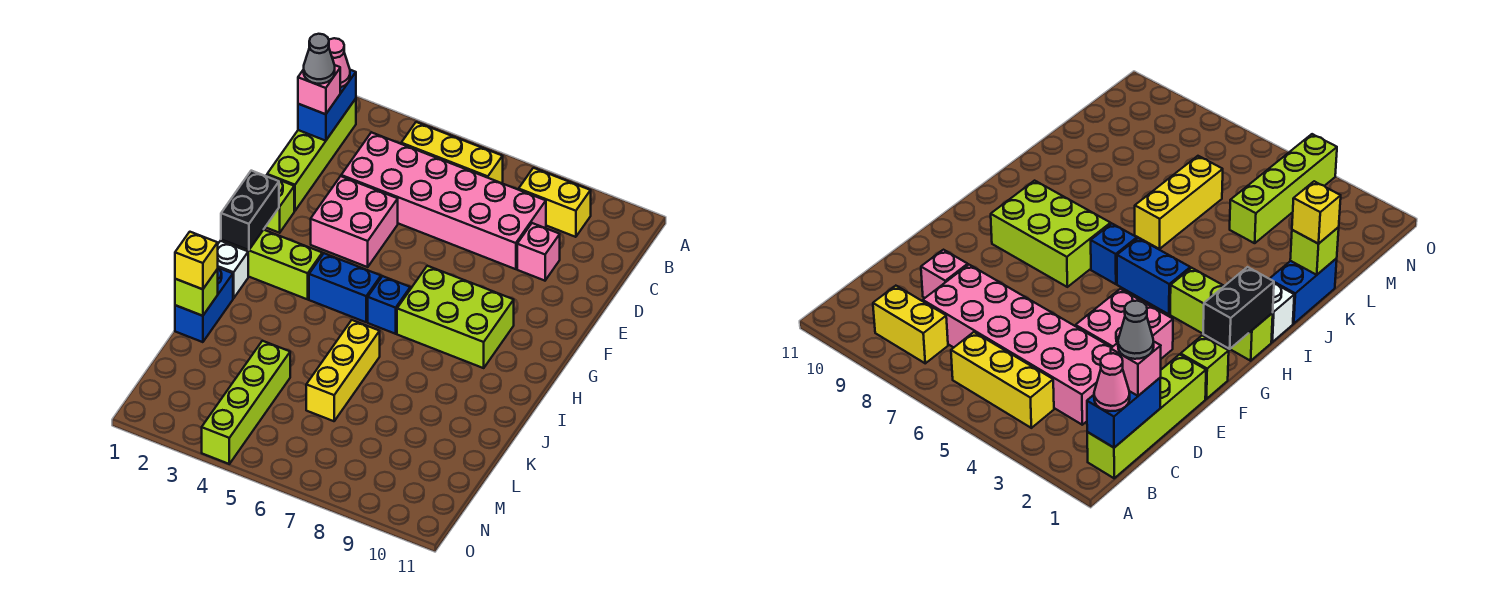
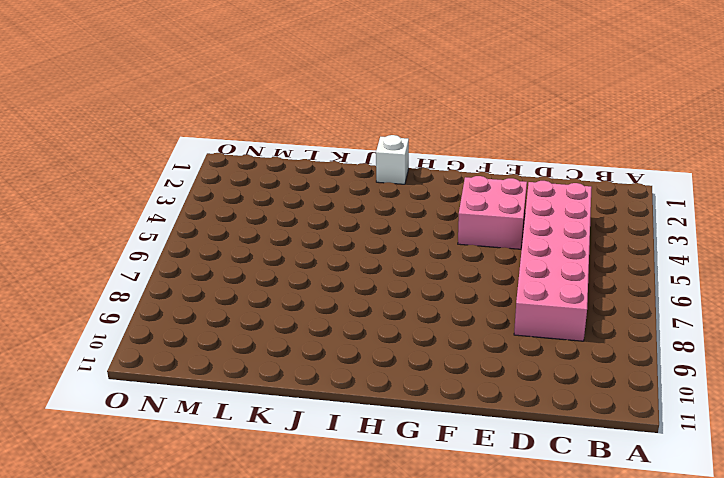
none -> lime 1x4 brick [267,99,356,211]
none -> yellow 1x3 brick [401,122,503,183]
none -> yellow 1x2 brick [519,168,591,237]

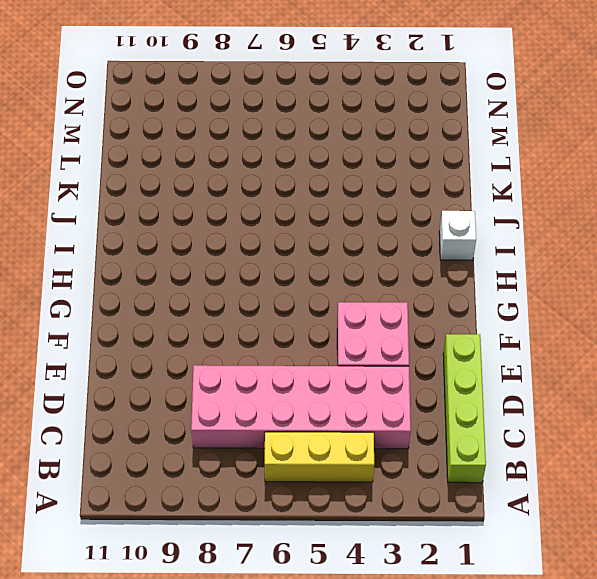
none -> yellow 1x2 brick [519,168,591,237]
none -> pink 1x1 brick [517,223,560,281]
none -> lime 1x1 brick [266,175,294,233]

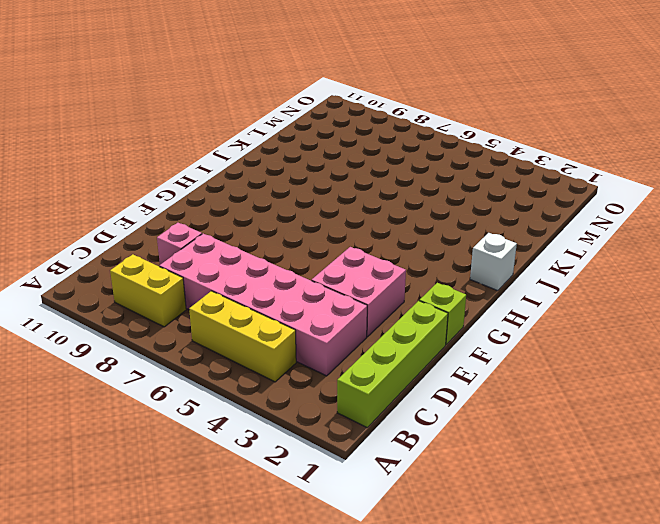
none -> lime 2x3 brick [397,266,514,368]
none -> lime 1x3 brick [221,230,322,299]
none -> blue 1x2 brick [309,253,381,322]

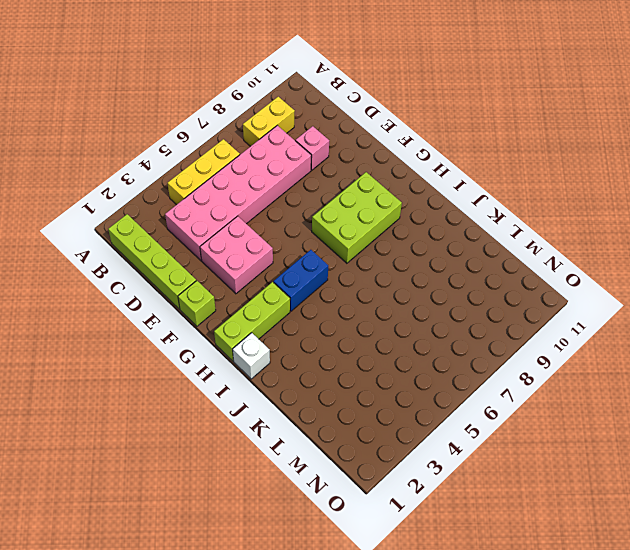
none -> blue 1x1 brick [368,276,410,334]
none -> blue 1x2 brick [175,268,233,342]
none -> yellow 1x3 brick [306,320,380,421]

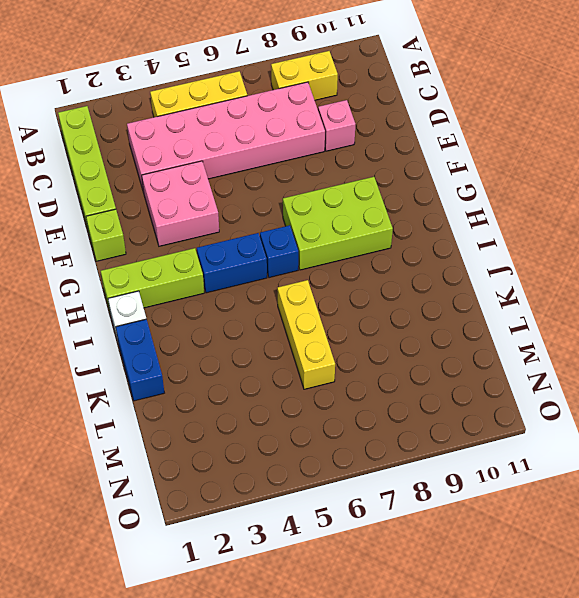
none -> lime 1x4 brick [202,341,290,464]
none -> blue 1x2 brick [298,70,356,141]
none -> black 1x2 brick [221,171,279,250]

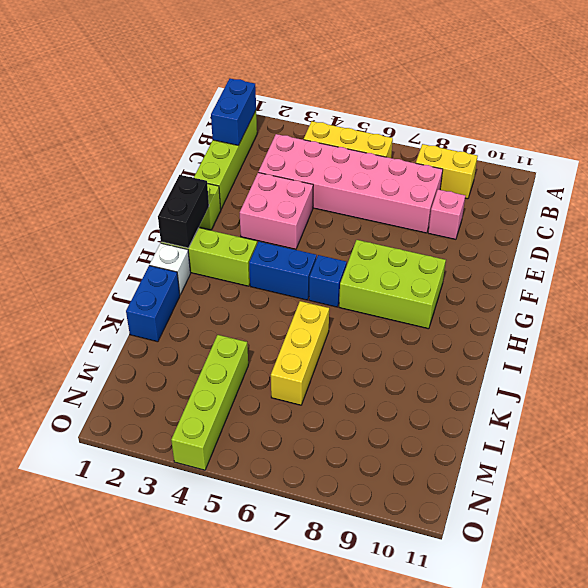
none -> lime 1x1 brick [175,269,218,316]
none -> pink 1x1 cone [329,38,350,87]
none -> pink 1x1 brick [298,65,340,114]

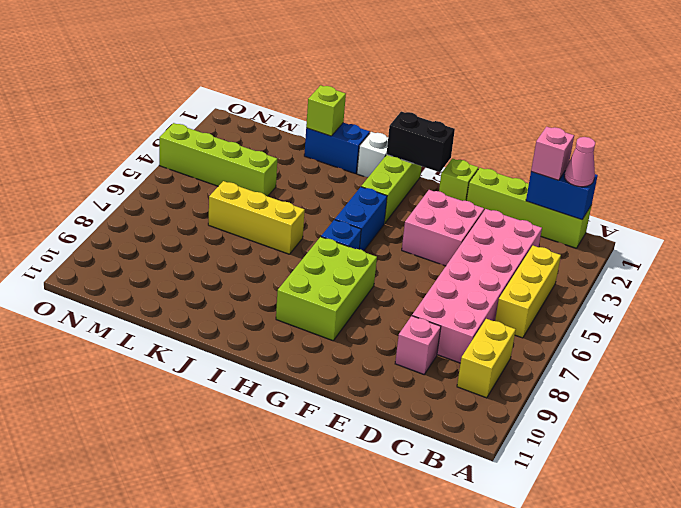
none -> yellow 1x1 brick [175,232,218,289]
none -> grey 1x1 cone [304,34,335,84]

